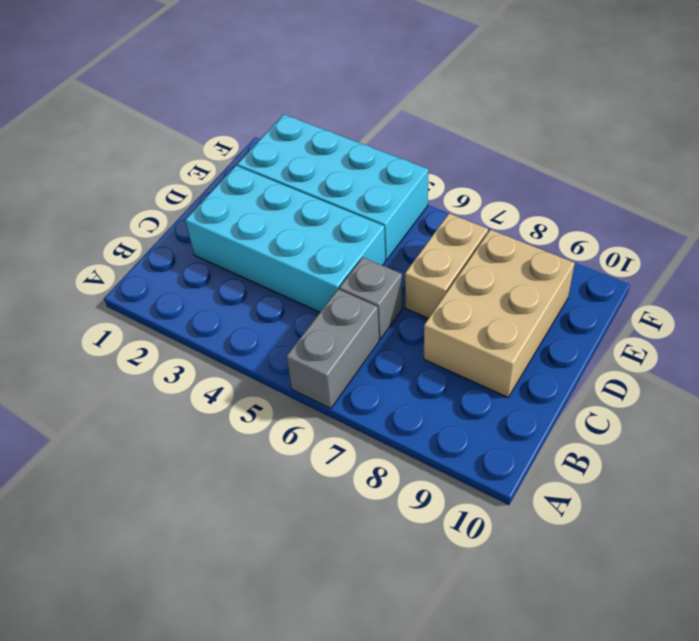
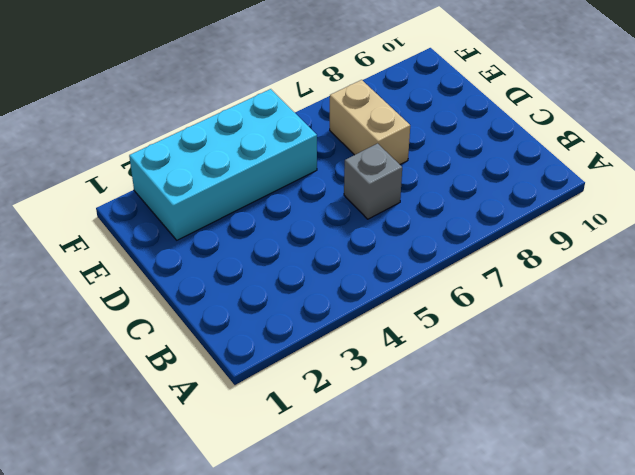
none -> grey 1x2 brick [286,289,379,409]
none -> cyan 2x4 brick [185,166,385,312]

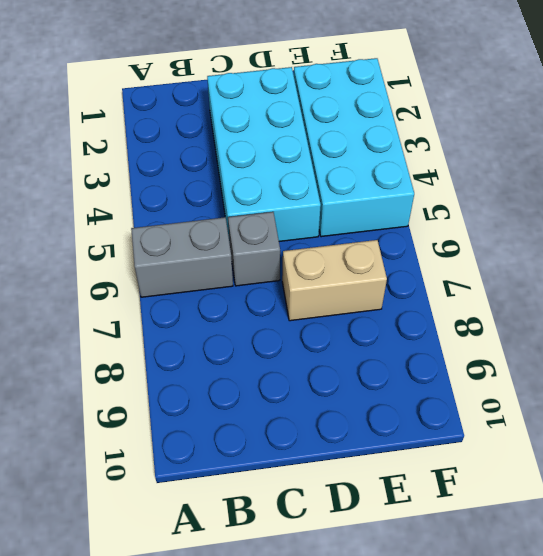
none -> tan 2x3 brick [424,230,575,397]

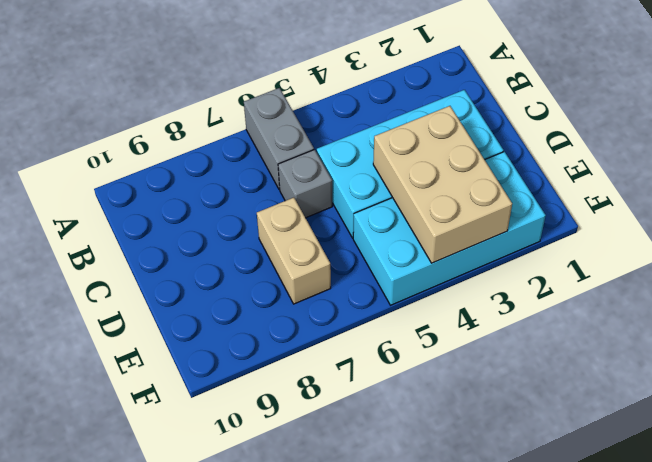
tan 2x3 brick [373,106,512,263] -> tan 2x3 brick moved to [424,230,575,397]

